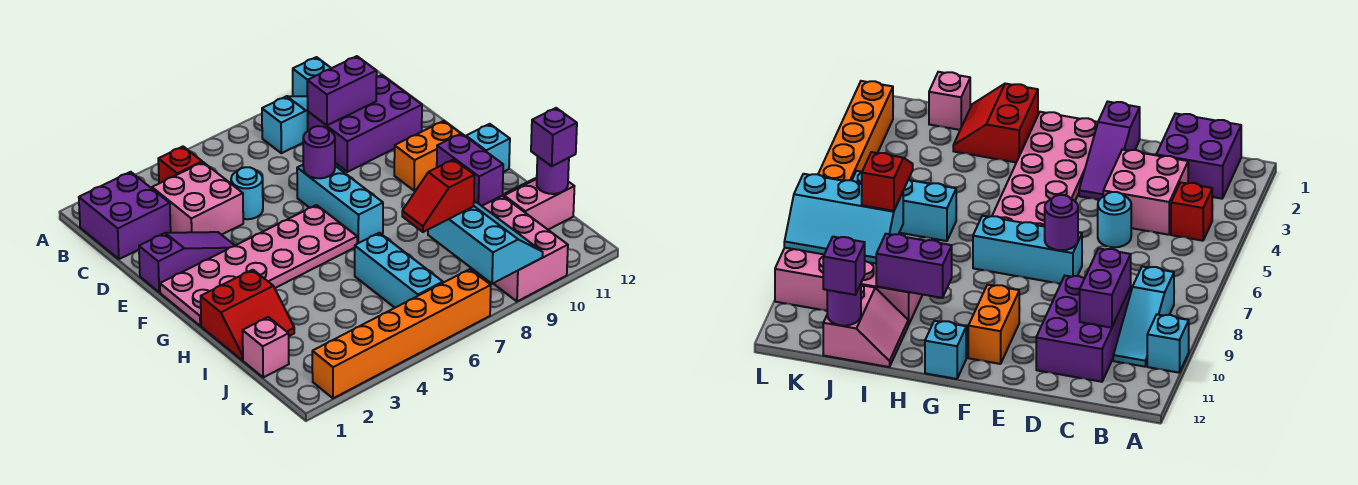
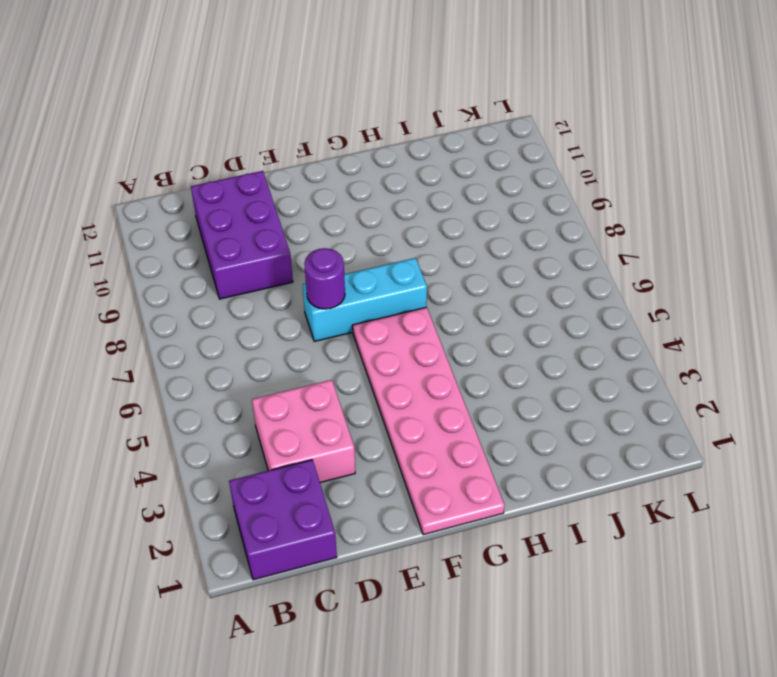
none -> cyan 1x1 brick [293,57,331,96]
none -> red 1x1 brick [158,147,202,183]
none -> cyan 1x3 slope [262,96,308,153]

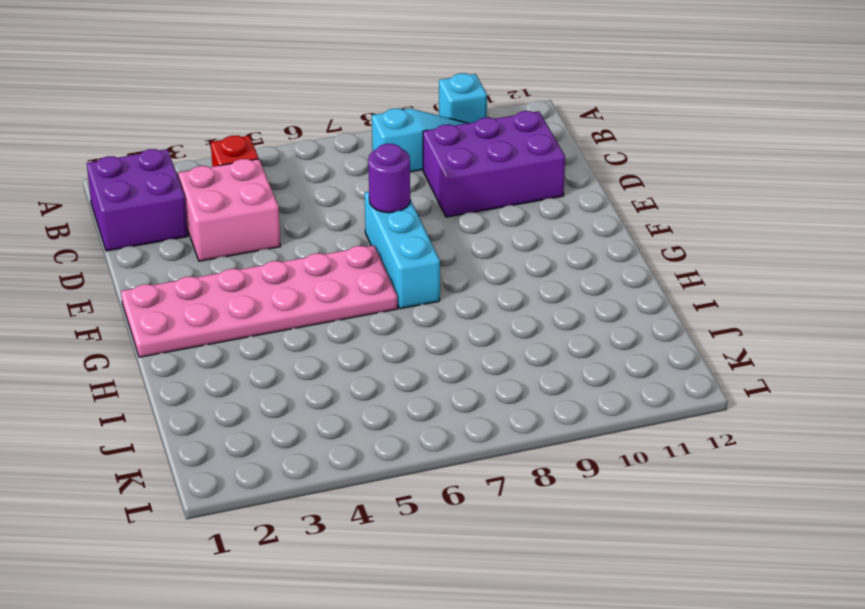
none -> cyan 1x1 round brick [231,167,263,219]
none -> purple 1x3 slope [139,232,235,292]
none -> orange 1x2 brick [394,121,461,191]

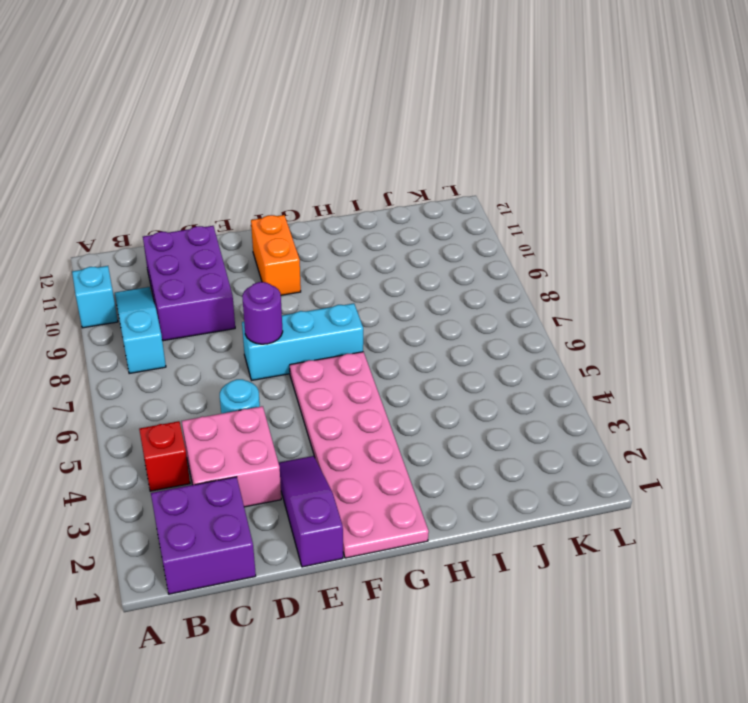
none -> cyan 1x1 brick [466,124,510,172]
none -> red 2x2 slope [201,270,294,360]
none -> cyan 1x3 brick [355,233,443,308]

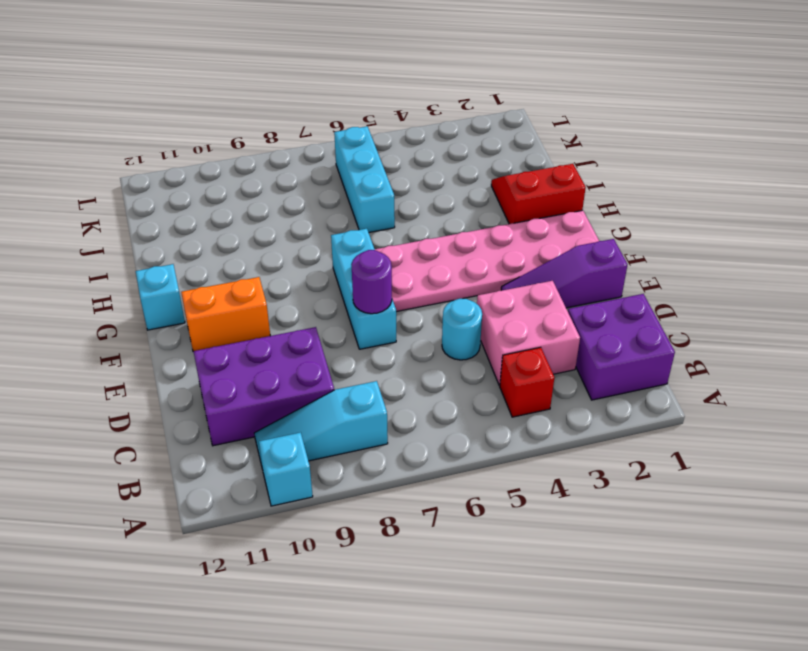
none -> pink 2x4 brick [482,196,568,301]
none -> pink 2x2 slope [502,178,574,230]
none -> pink 1x1 brick [243,317,289,377]

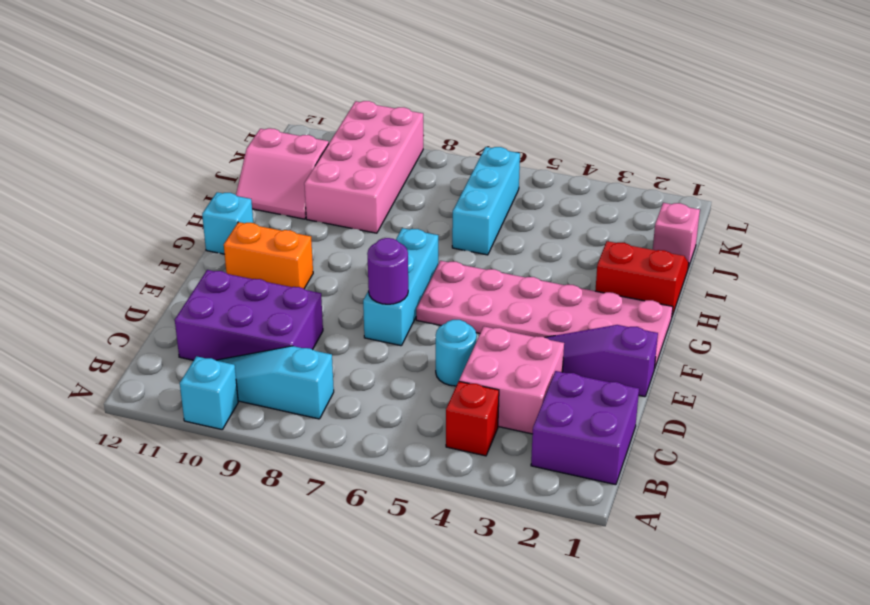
none -> orange 1x6 brick [312,269,491,398]
none -> purple 1x2 brick [307,56,377,125]
none -> purple 1x2 brick [437,133,503,206]

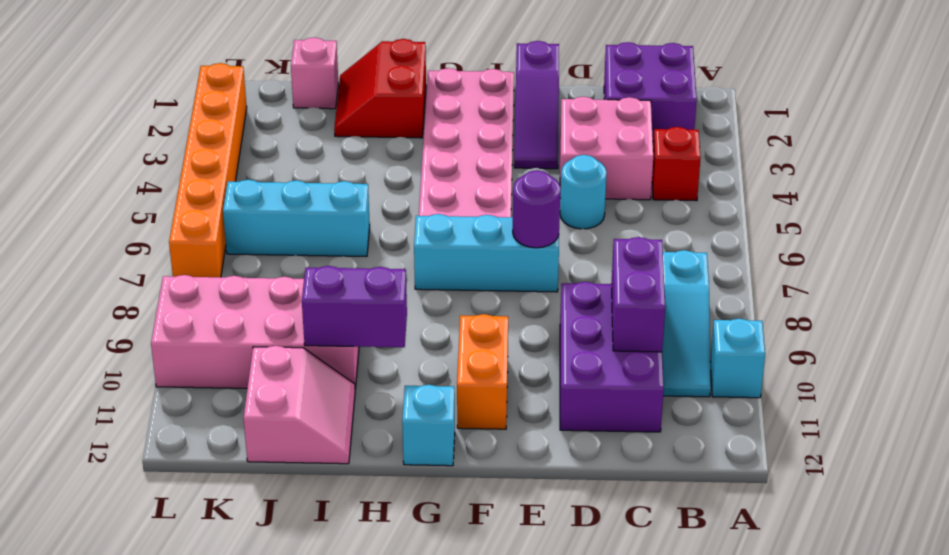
none -> cyan 2x3 slope [428,202,543,284]
none -> purple 1x1 round brick [537,156,569,194]
none -> red 1x2 slope [402,159,474,232]

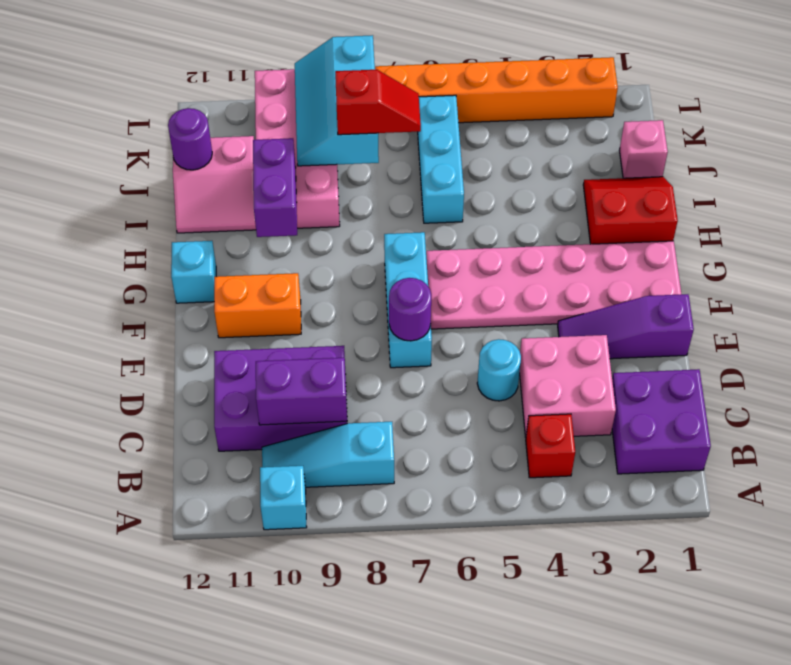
none -> purple 1x1 brick [531,108,577,166]

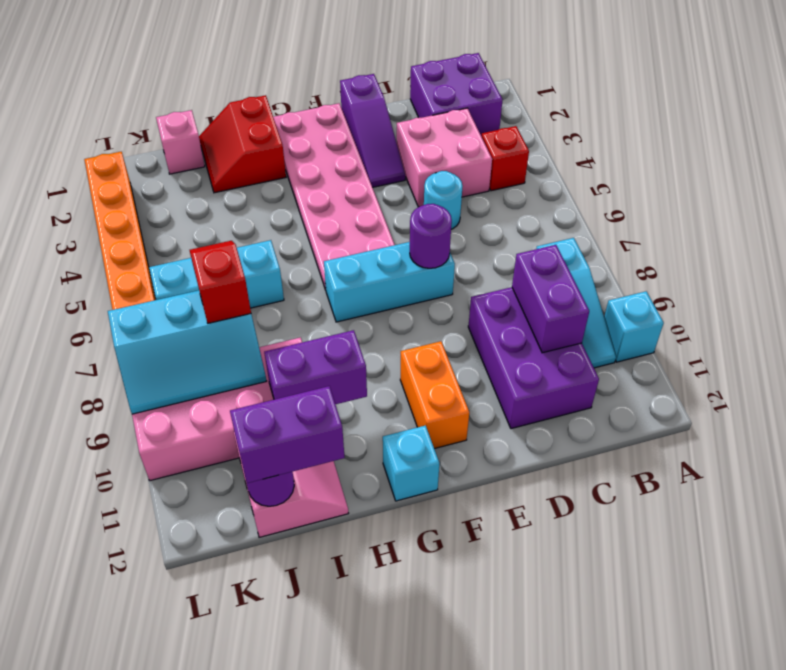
purple 1x2 brick [230,386,345,483] -> purple 1x1 brick [531,108,577,166]

